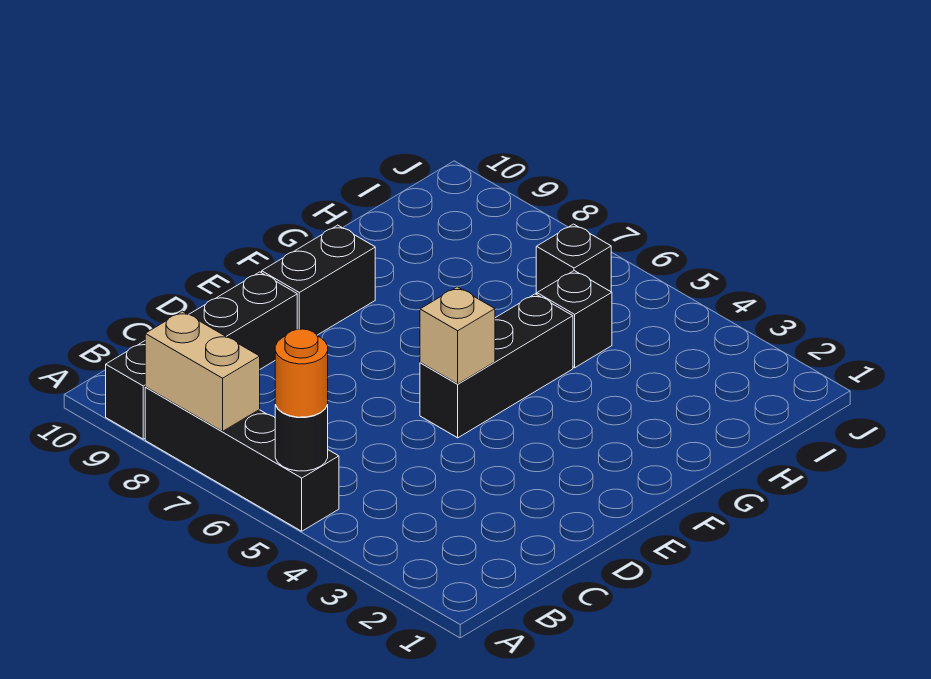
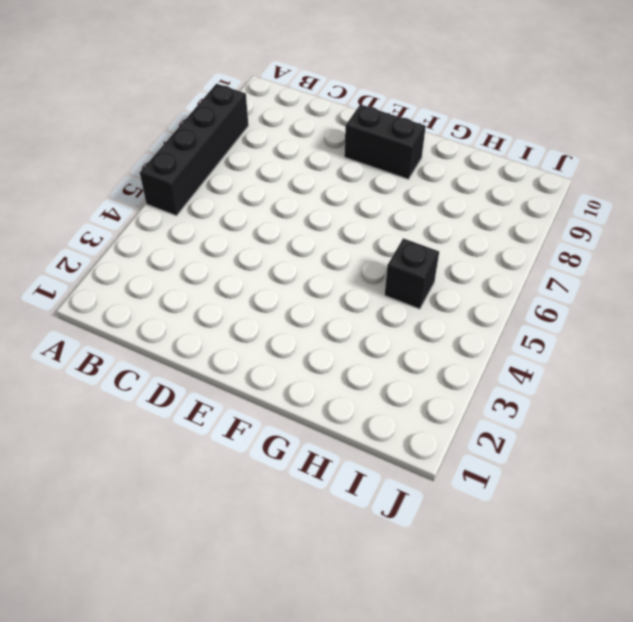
none -> black 1x4 brick [106,272,297,439]
none -> black 1x3 brick [420,294,573,438]

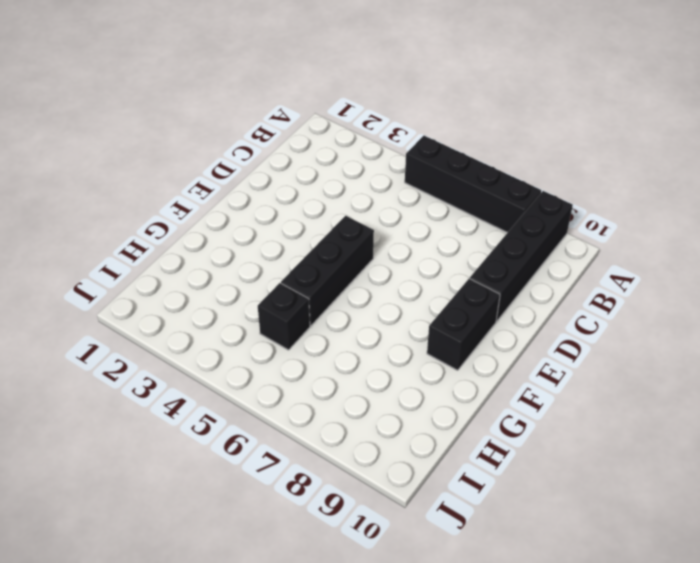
none -> black 1x1 brick [536,224,611,295]
none -> black 1x1 round brick [275,405,328,471]

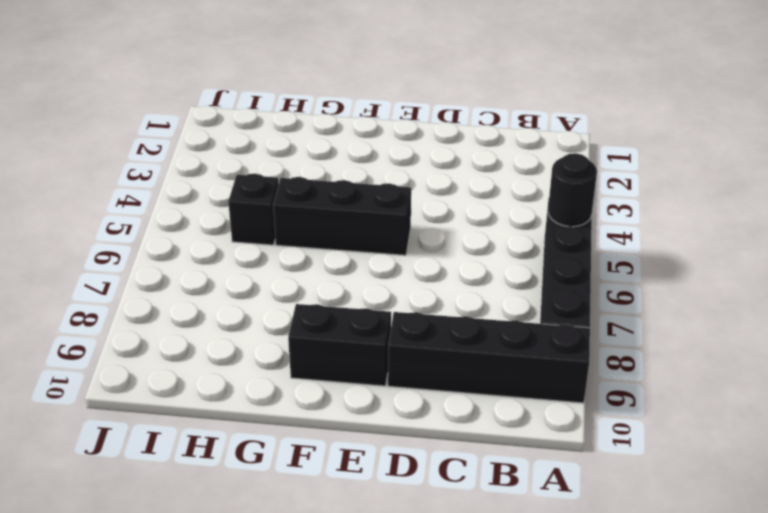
none -> black 1x1 brick [536,224,611,295]
none -> tan 1x2 brick [145,311,260,431]

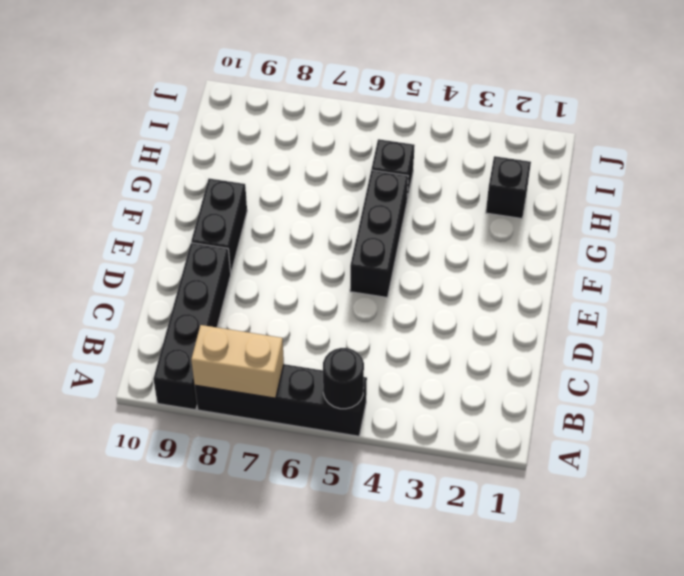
black 1x1 brick [486,156,531,219] -> black 1x1 brick moved to [536,224,611,295]
none -> tan 1x1 brick [420,287,495,384]
none -> orange 1x1 round brick [275,329,328,417]

